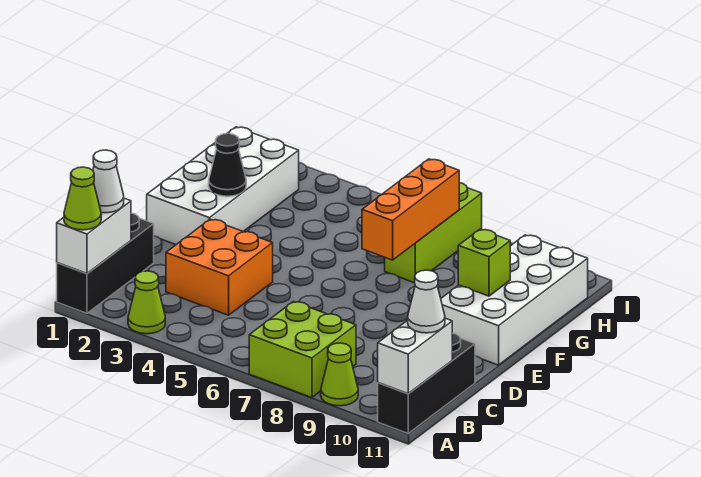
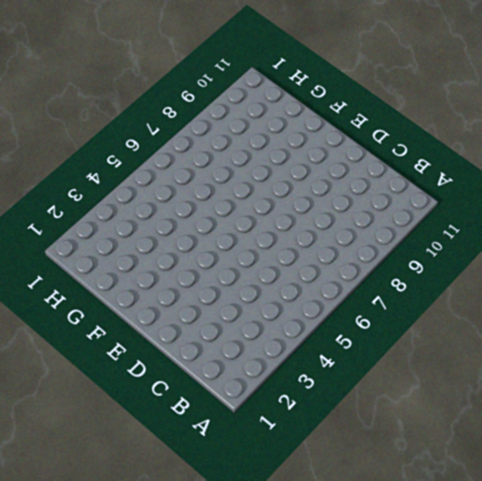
none -> black 1x3 brick [57,213,154,313]
none -> lime 1x1 cone [128,271,165,334]
none -> lime 2x2 brick [249,301,356,398]

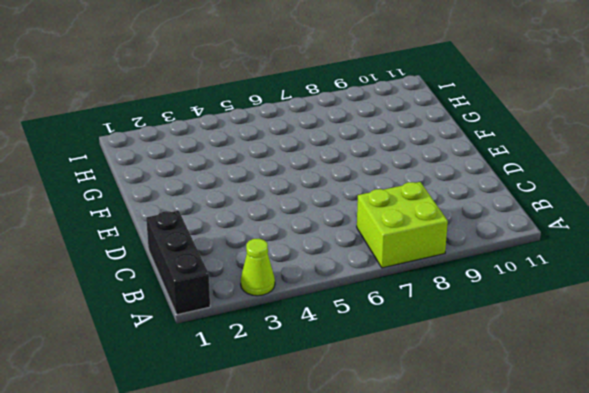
none -> lime 1x1 cone [321,343,358,406]
none -> black 1x3 brick [378,333,475,433]
none -> orange 2x2 brick [166,219,273,315]

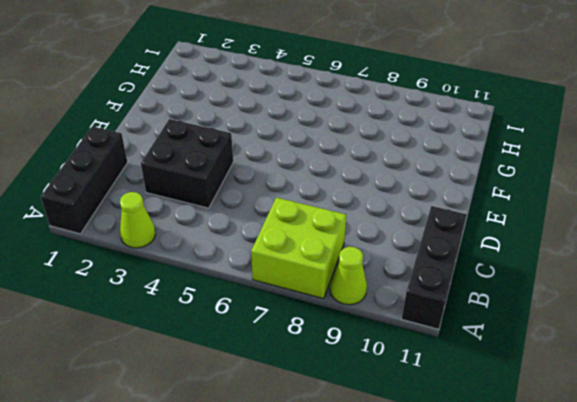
black 2x2 brick [141,119,233,208] -> orange 2x2 brick [166,219,273,315]
none -> white 2x4 brick [147,127,299,245]
none -> white 2x4 brick [441,235,588,365]
none -> lime 1x3 brick [385,183,482,283]

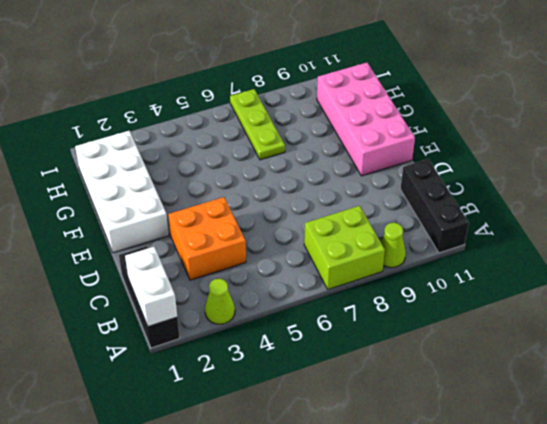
pink 2x4 brick [317,63,415,176] -> white 2x4 brick [441,235,588,365]
lime 1x3 plate [230,89,285,160] -> lime 1x3 brick [385,183,482,283]
none -> white 1x2 brick [378,318,452,394]
none -> black 1x1 cone [209,134,246,196]
none -> orange 1x3 brick [362,159,459,260]

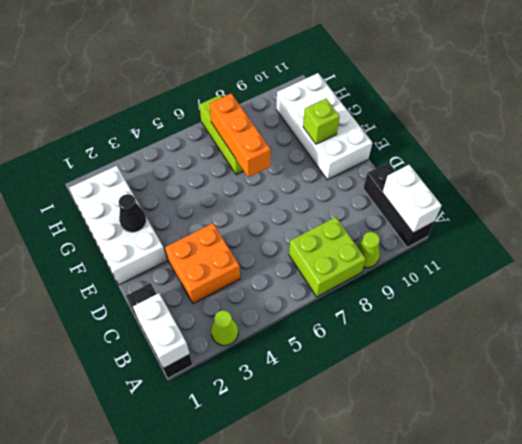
none -> lime 1x1 cone [64,167,101,230]
none -> white 1x1 cone [93,150,124,213]
none -> white 1x1 cone [408,270,445,333]

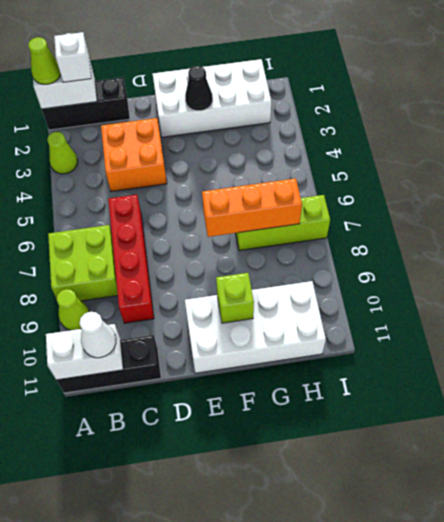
white 1x1 brick [54,32,91,82] -> white 1x1 cone [93,150,124,213]
red 1x4 brick [108,195,154,323] -> none

